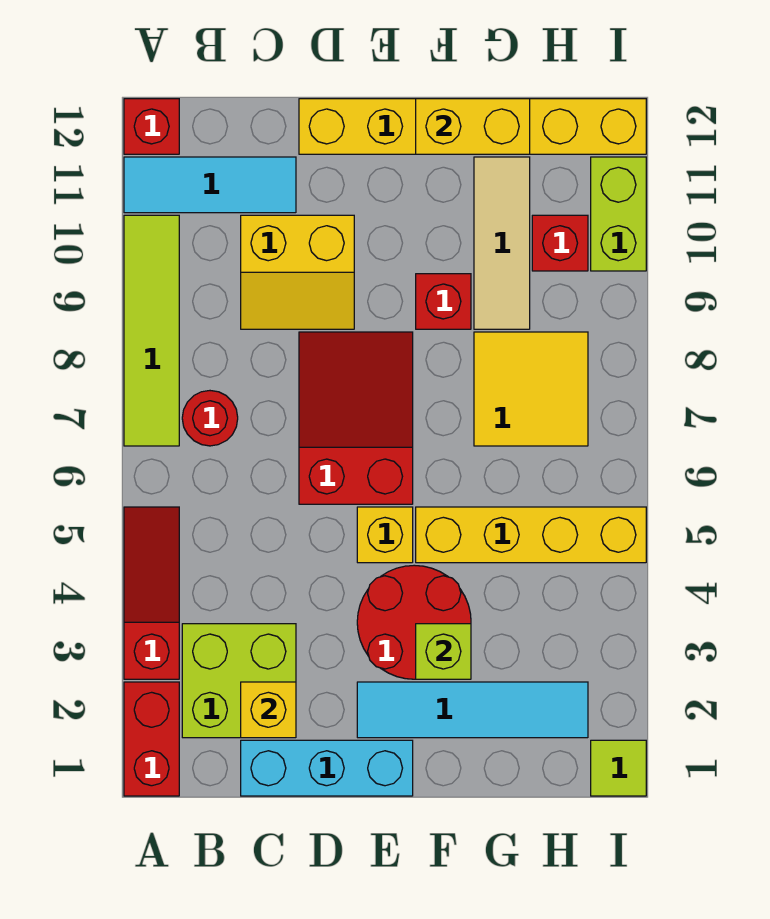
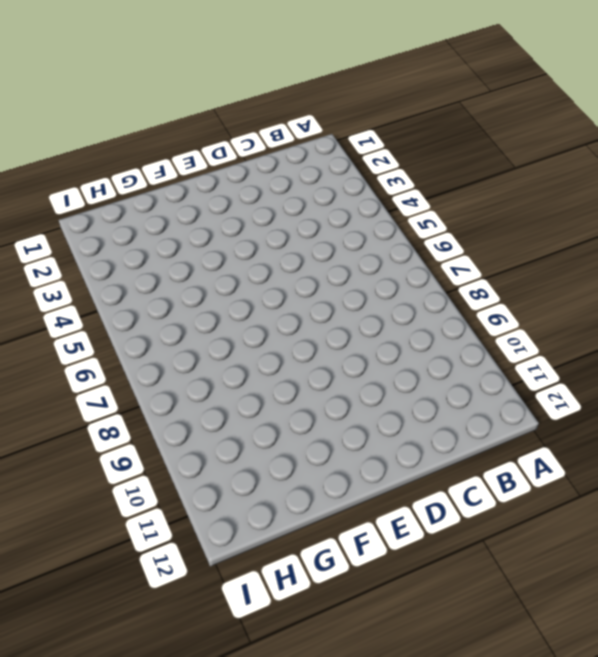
none -> red 1x2 brick [124,682,179,796]
none -> red 1x3 slope [124,507,179,679]
none -> lime 1x4 tile [124,215,179,446]

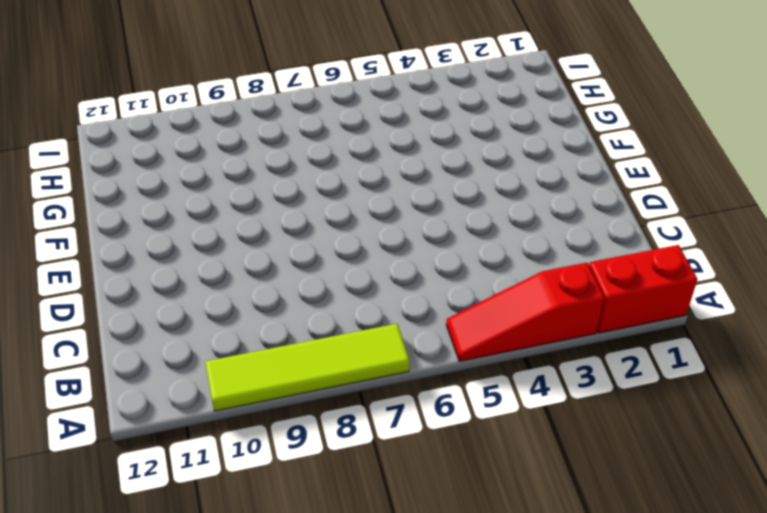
none -> cyan 1x3 tile [124,157,296,213]
none -> red 1x1 brick [124,99,179,154]
none -> lime 2x2 brick [182,624,296,738]

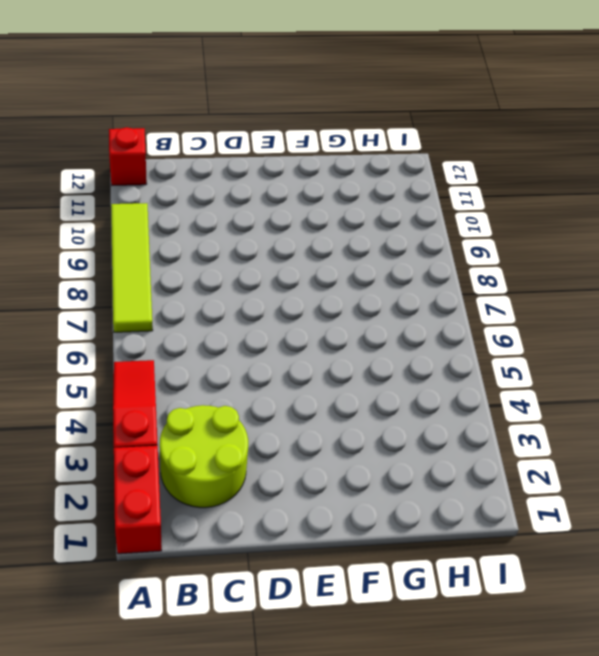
lime 2x2 round brick [160,405,248,508] -> lime 2x2 brick [182,624,296,738]
none -> cyan 1x3 tile [124,157,296,213]
none -> red 1x1 round brick [182,391,238,446]
none -> cyan 1x3 brick [241,740,413,796]

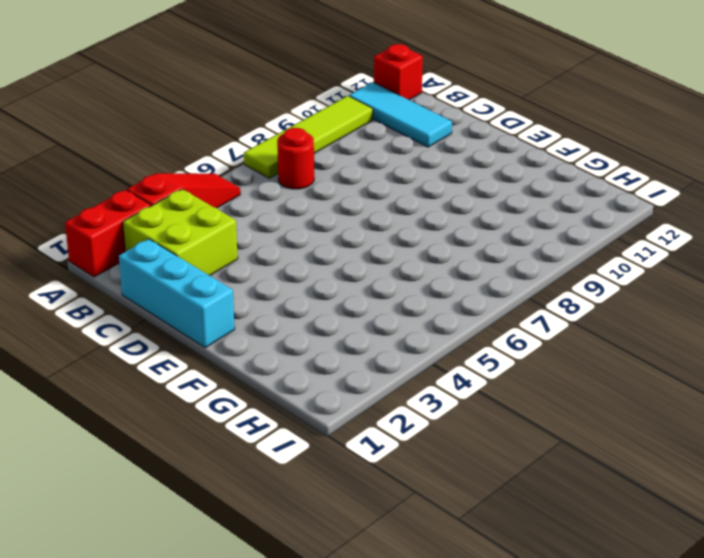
none -> yellow 2x2 slope [241,215,354,329]
none -> red 2x3 slope [299,332,413,504]
none -> yellow 1x6 brick [299,99,646,154]

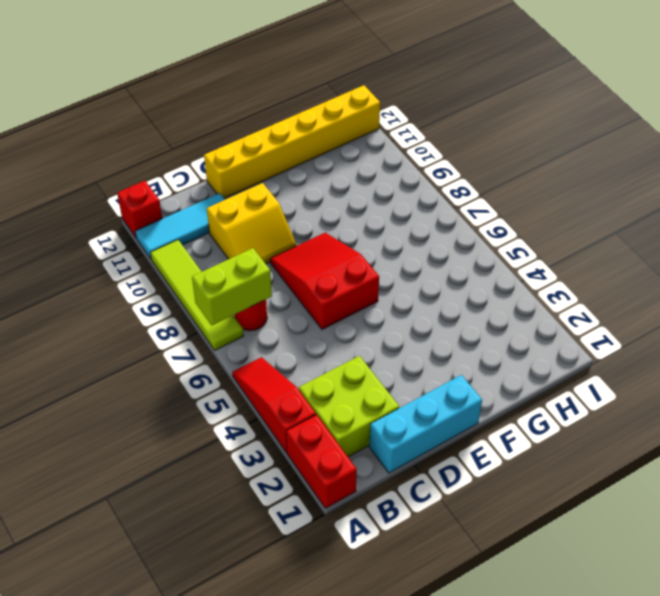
lime 1x2 brick [192,248,272,325] -> lime 1x2 brick turned to [591,157,646,271]
none -> cyan 1x4 tile [357,682,588,738]
none -> red 2x2 round brick [357,565,471,679]
none -> yellow 1x1 brick [357,507,413,563]

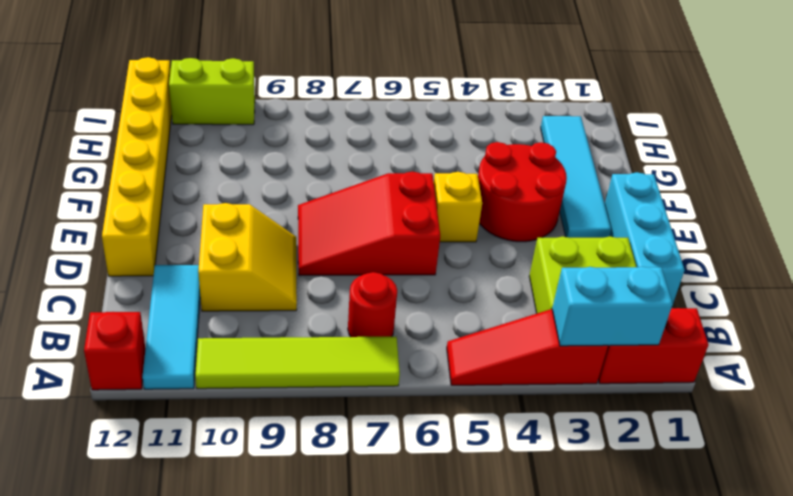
cyan 1x2 brick [552,267,673,346] -> none
none -> yellow 1x4 brick [416,507,646,563]
none -> red 1x1 brick [416,274,471,329]
none -> yellow 2x2 tile [474,332,588,446]

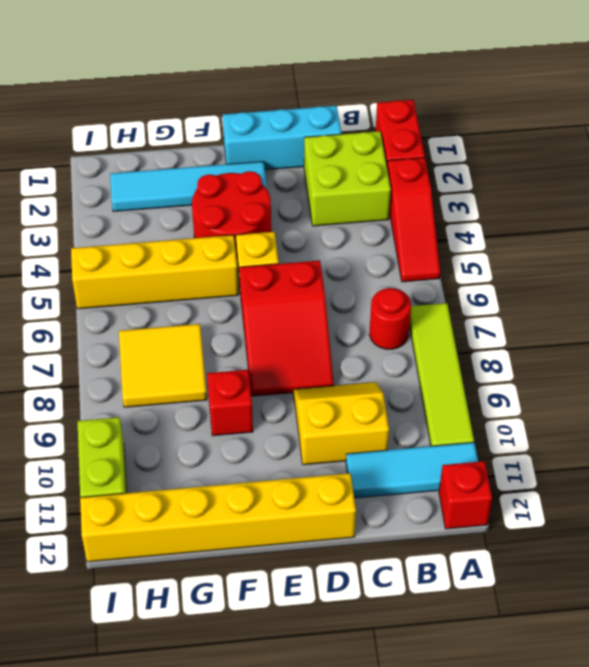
none -> tan 1x3 tile [474,157,530,329]
none -> red 1x1 brick [532,215,588,271]
none -> lime 1x1 tile [591,740,646,796]

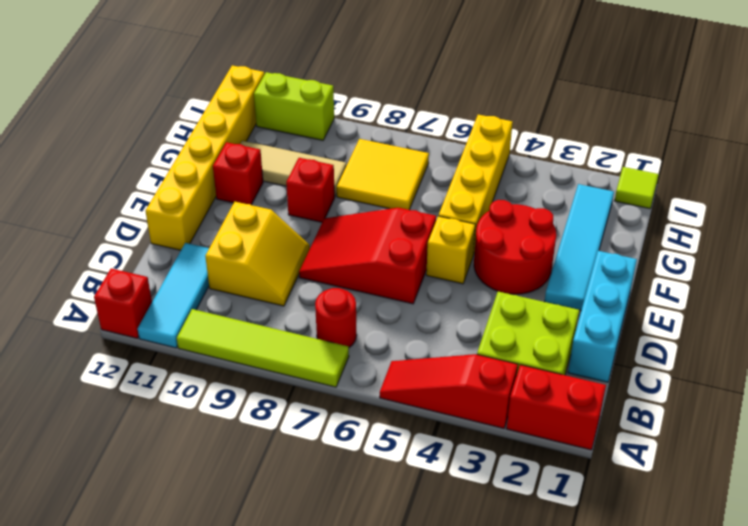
red 1x1 brick [213,142,263,205] -> red 1x1 brick moved to [532,215,588,271]
none -> yellow 1x1 brick [241,682,296,738]
none -> lime 1x1 brick [416,624,471,679]
none -> yellow 1x2 brick [416,99,530,154]

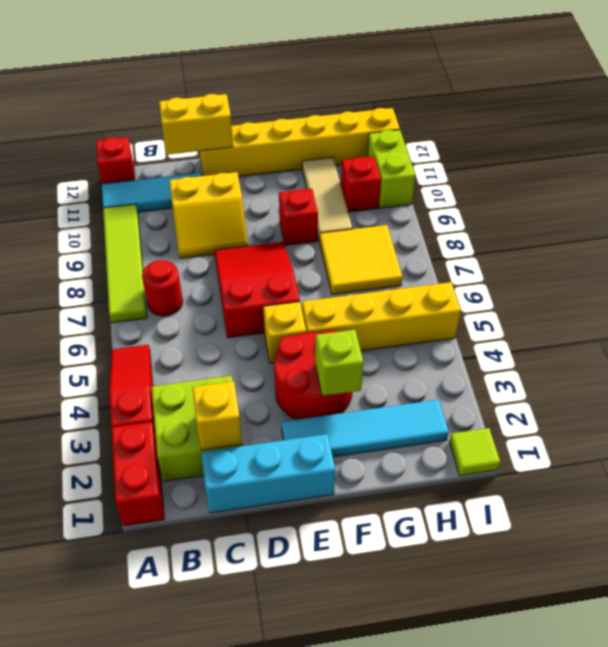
yellow 1x2 brick [159,94,233,155] -> yellow 1x2 brick moved to [416,99,530,154]

